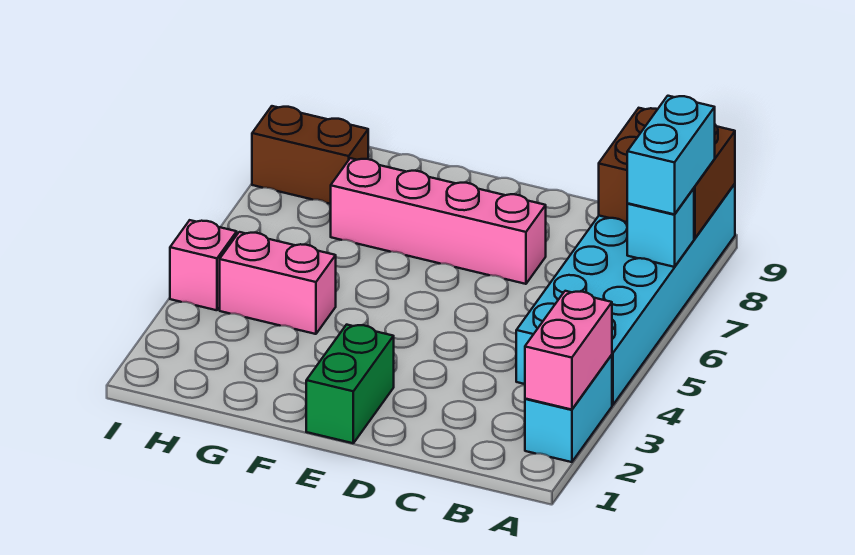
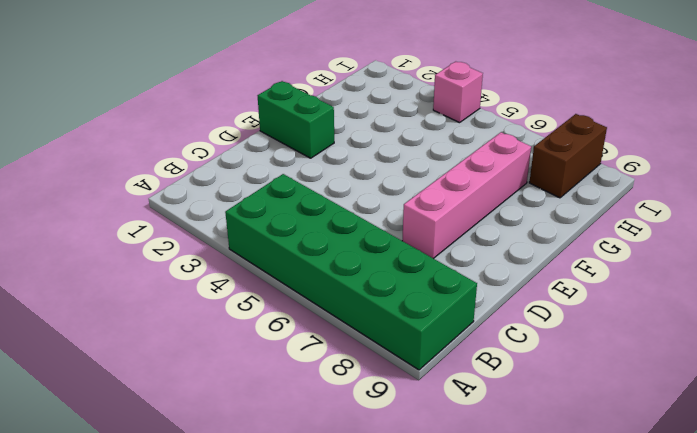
green 2x6 brick [225,174,477,370] -> cyan 2x6 brick [516,184,735,405]
none -> cyan 1x2 brick [525,355,612,462]
none -> pink 1x2 brick [220,232,336,334]

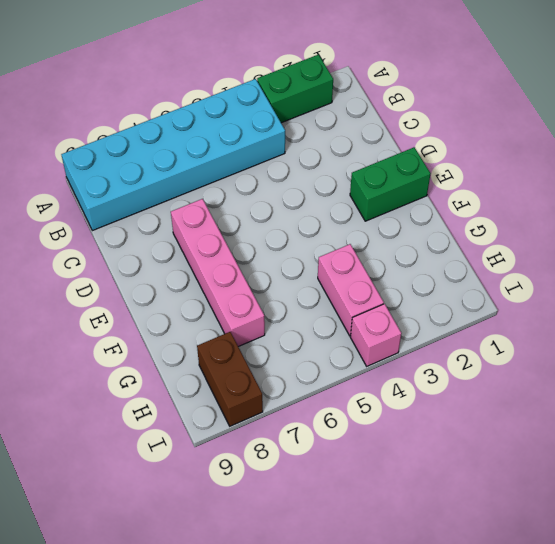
green 1x2 brick [257,55,333,123] -> cyan 1x2 brick [525,355,612,462]
none -> pink 1x2 brick [525,291,612,410]
none -> cyan 1x1 brick [627,188,694,267]

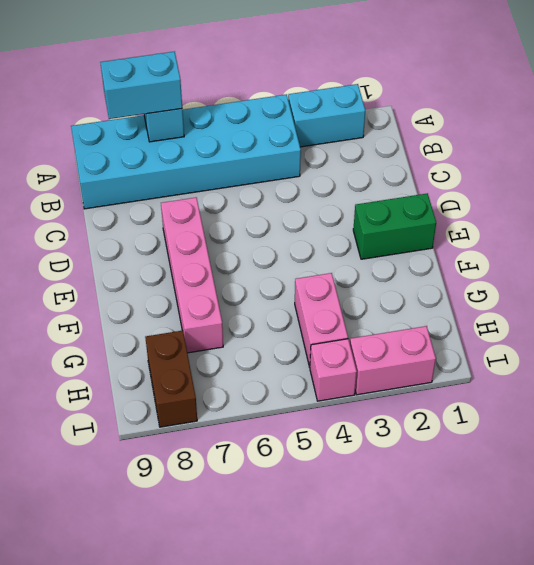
pink 1x2 brick [350,326,436,395] -> pink 1x2 brick moved to [525,291,612,410]
none -> brown 2x2 brick [599,108,735,238]

